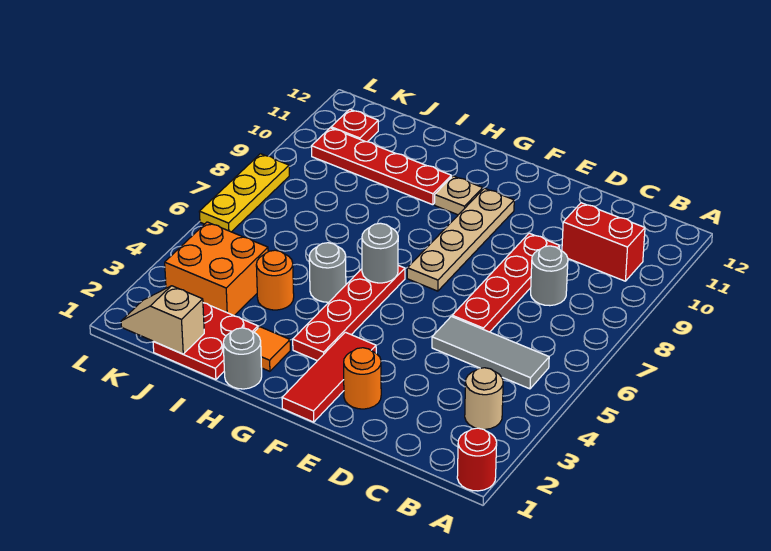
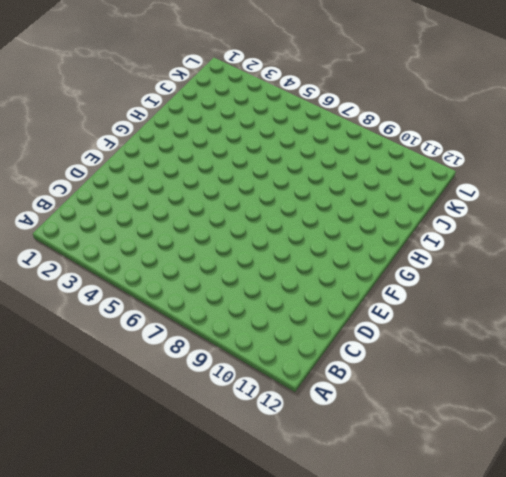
none -> red 1x1 round brick [457,428,497,491]
none -> tan 1x1 round brick [465,368,503,429]
none -> grey 1x3 tile [432,316,549,389]

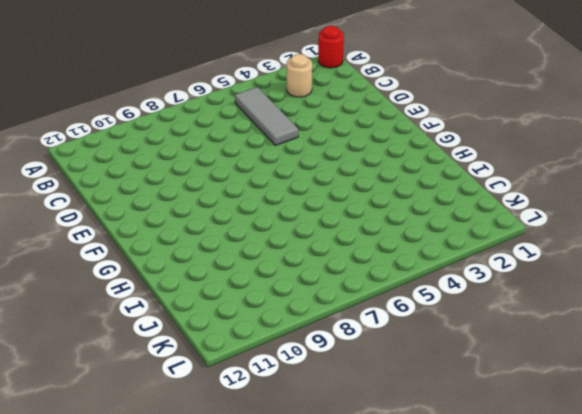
none -> red 1x2 brick [562,203,645,281]
none -> grey 1x1 round brick [531,246,568,306]
none -> red 1x4 plate [452,233,560,332]

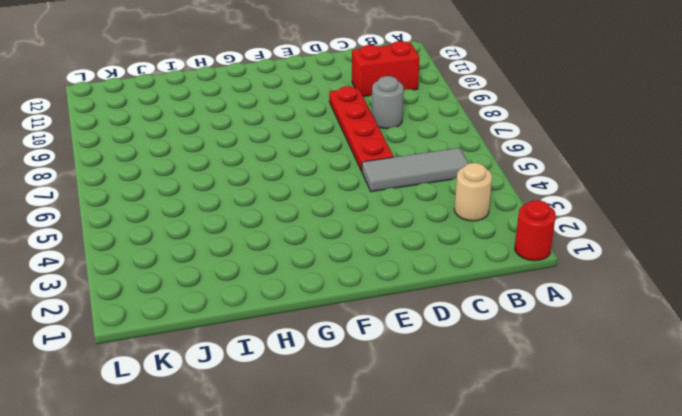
none -> orange 1x1 round brick [344,348,381,409]
none -> red 1x3 tile [282,332,376,422]
none -> tan 1x4 plate [407,188,514,291]

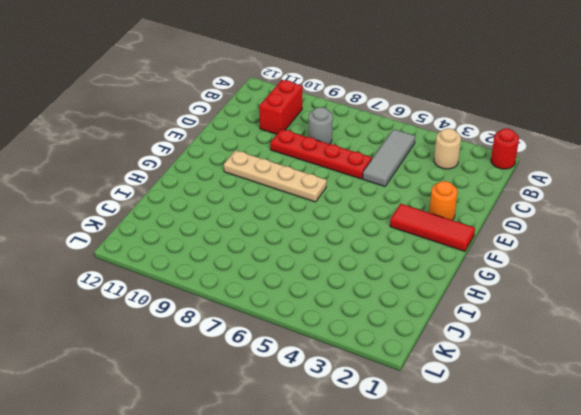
none -> red 1x4 plate [293,265,405,361]
none -> tan 1x1 plate [435,176,483,215]
none -> grey 1x1 round brick [223,328,262,389]

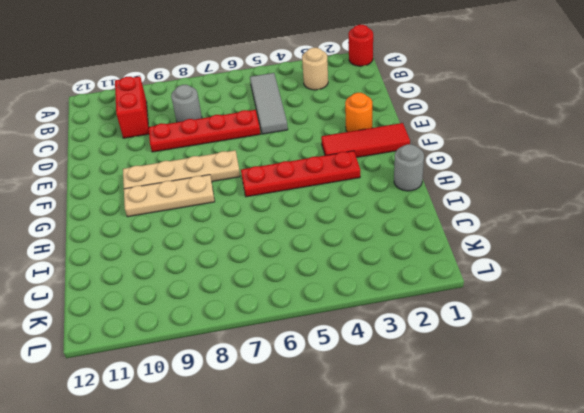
tan 1x3 plate [124,175,215,217] -> tan 1x1 plate [435,176,483,215]
none -> orange 1x1 tile [254,327,290,371]
none -> grey 1x1 round brick [309,243,346,302]
none -> red 1x4 plate [311,128,451,205]

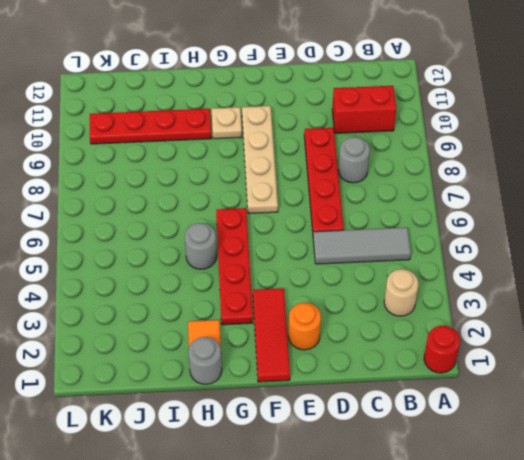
none -> red 2x2 plate [153,303,258,380]
none -> orange 1x1 round brick [256,250,294,310]
none -> orange 2x2 brick [165,222,268,316]

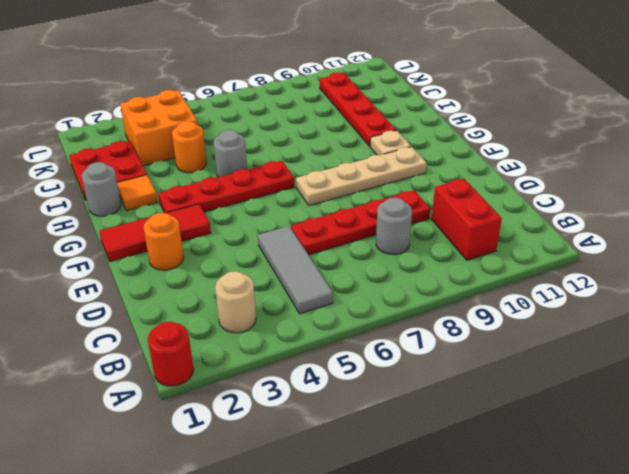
none -> red 1x1 plate [331,109,378,142]
none -> yellow 1x3 plate [199,154,289,232]
none -> grey 1x1 round brick [362,223,398,283]

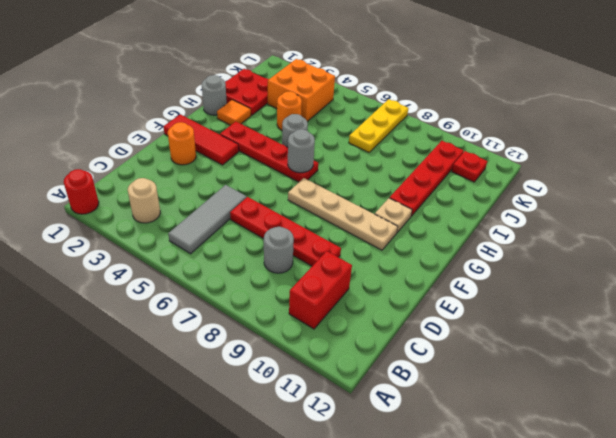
yellow 1x3 plate [349,99,409,152] -> yellow 1x3 plate turned to [199,154,289,232]
none -> tan 1x2 slope [121,286,204,354]

